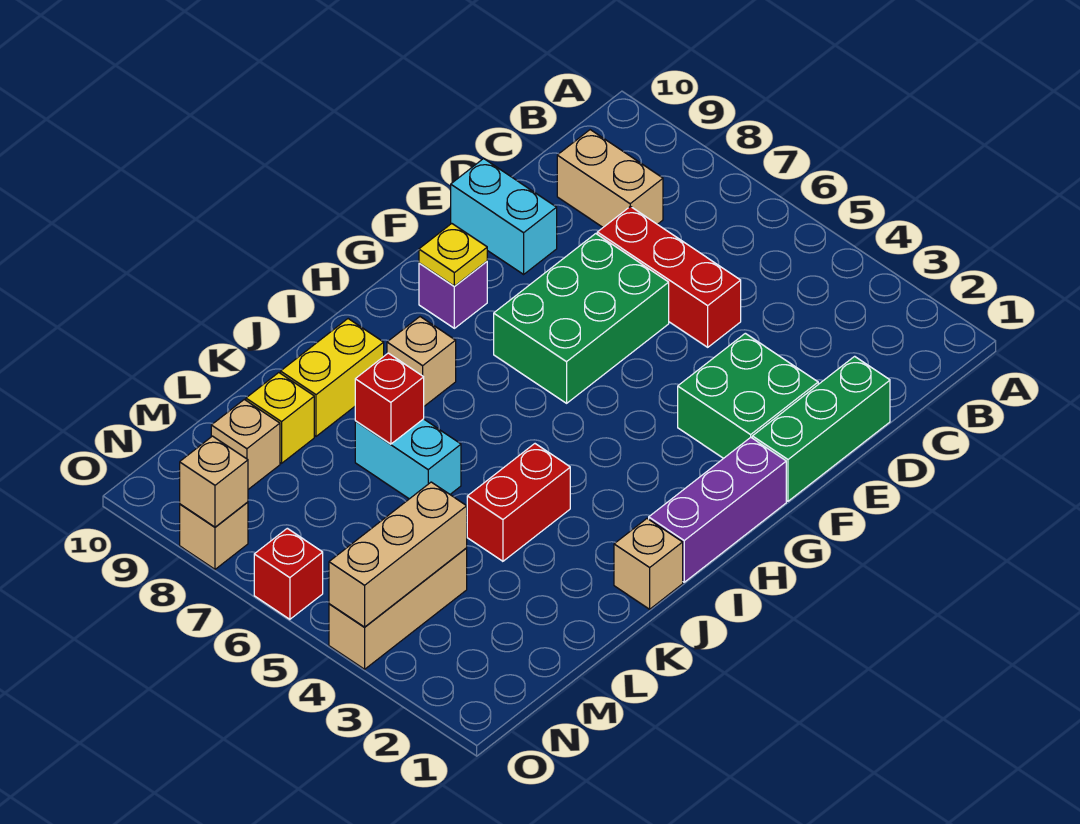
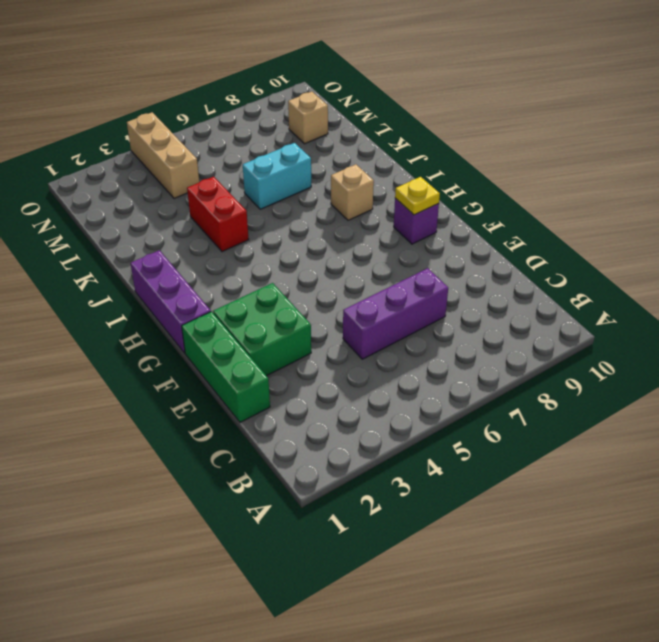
purple 1x3 brick [343,268,448,359] -> red 1x3 brick [597,206,741,347]
none -> tan 1x2 brick [557,130,663,227]
none -> green 2x3 brick [494,234,669,403]
none -> cyan 1x2 brick [451,159,557,274]

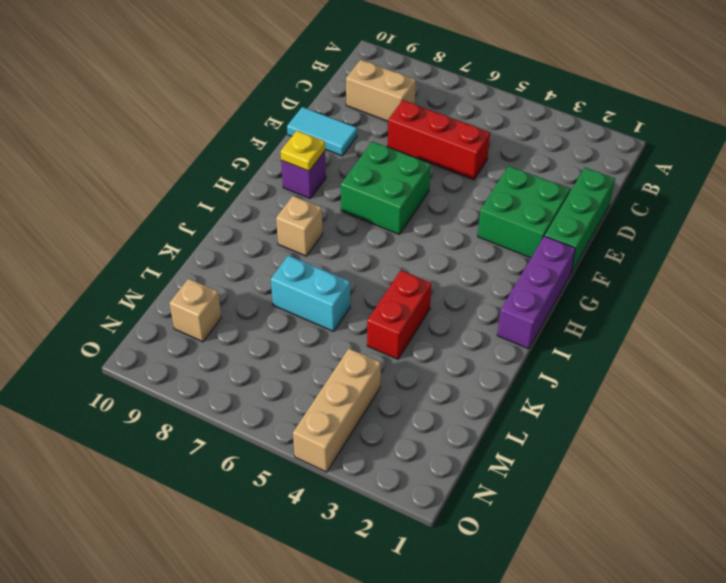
cyan 1x2 tile [287,107,357,156] -> cyan 1x2 brick [451,159,557,274]
green 2x2 brick [341,142,431,234] -> green 2x3 brick [494,234,669,403]
none -> tan 1x1 brick [614,519,683,609]
none -> yellow 1x2 brick [281,319,384,436]
none -> yellow 1x1 brick [246,373,314,463]

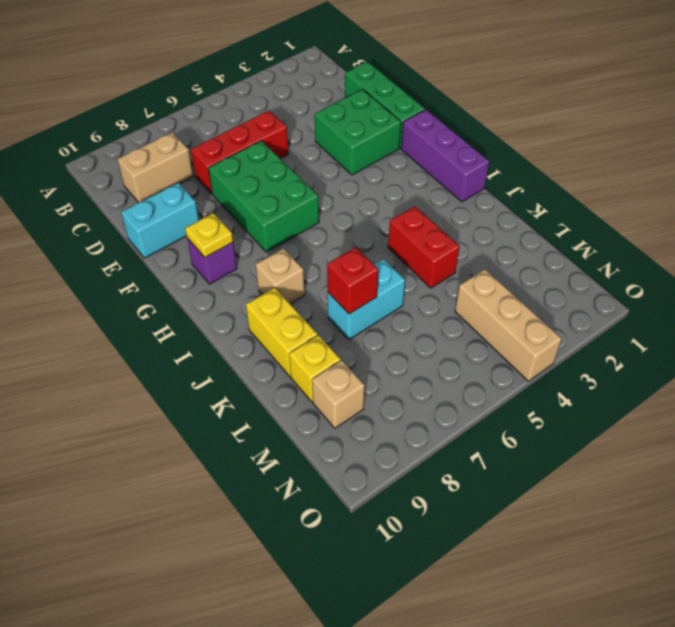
none -> tan 1x1 brick [614,519,683,609]
none -> red 1x1 brick [254,528,323,619]
none -> tan 1x1 brick [180,502,248,569]

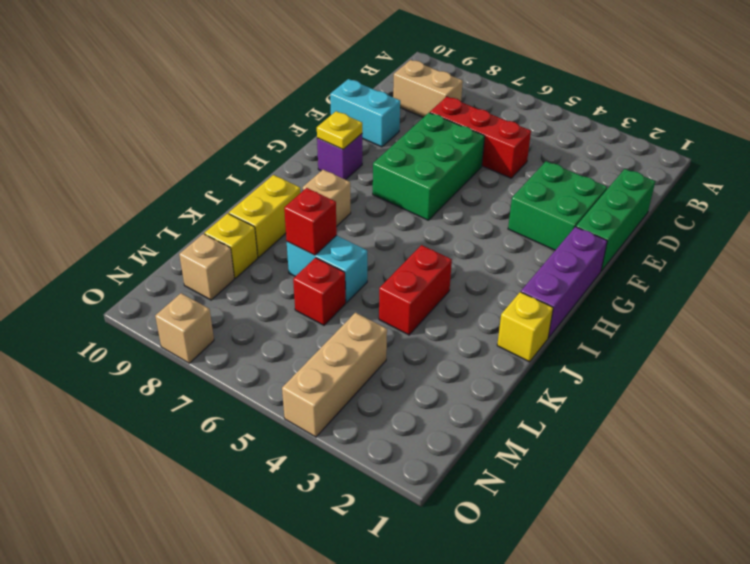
yellow 1x1 brick [497,292,553,362] -> tan 1x1 brick [614,519,683,609]
red 1x1 brick [293,258,346,325] -> red 1x1 brick moved to [254,528,323,619]
none -> tan 1x3 brick [329,482,467,627]
none -> tan 1x1 brick [180,436,248,527]

